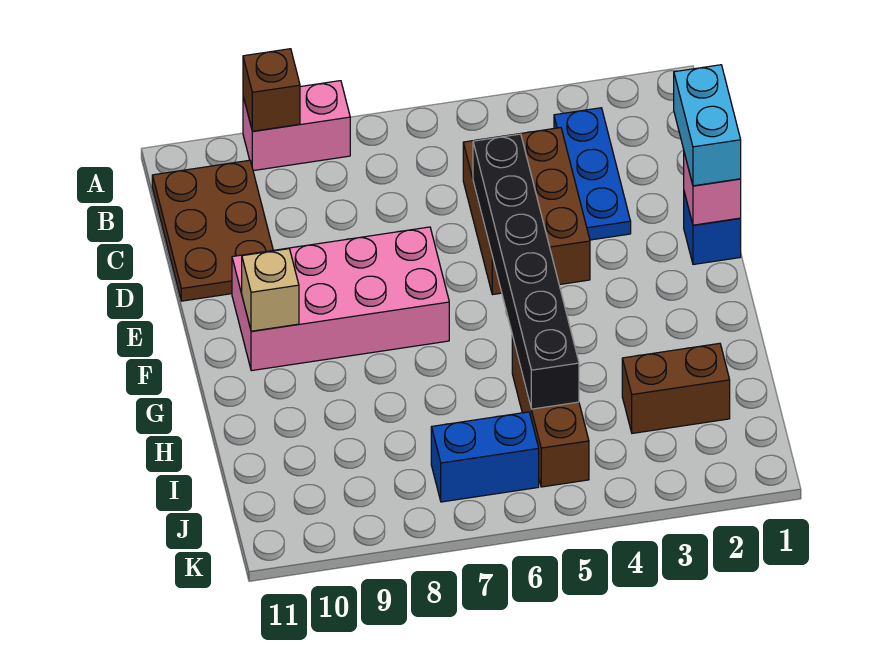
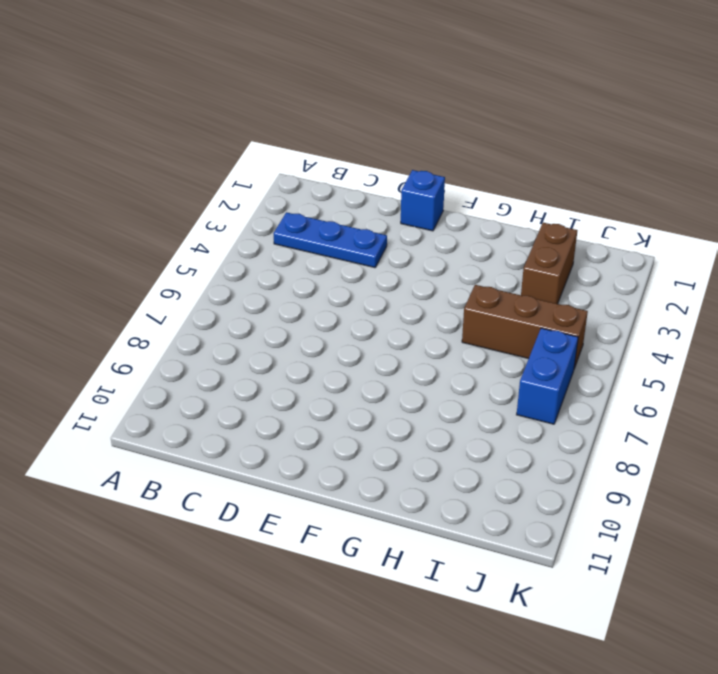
none -> pink 1x2 brick [243,81,350,171]
none -> brown 2x3 plate [152,160,273,301]
none -> brown 2x3 brick [463,128,590,295]

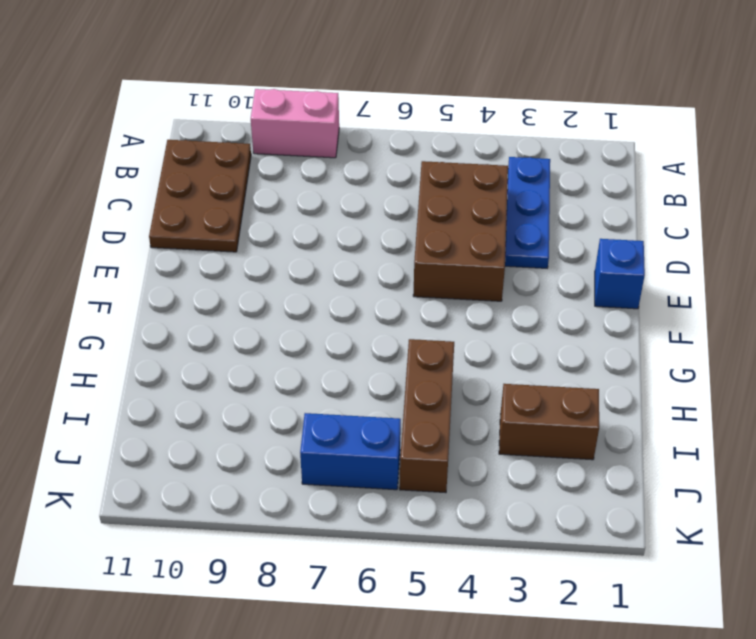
none -> pink 2x4 brick [232,227,449,371]
none -> brown 1x1 brick [243,49,300,131]
none -> black 1x6 brick [473,134,579,409]

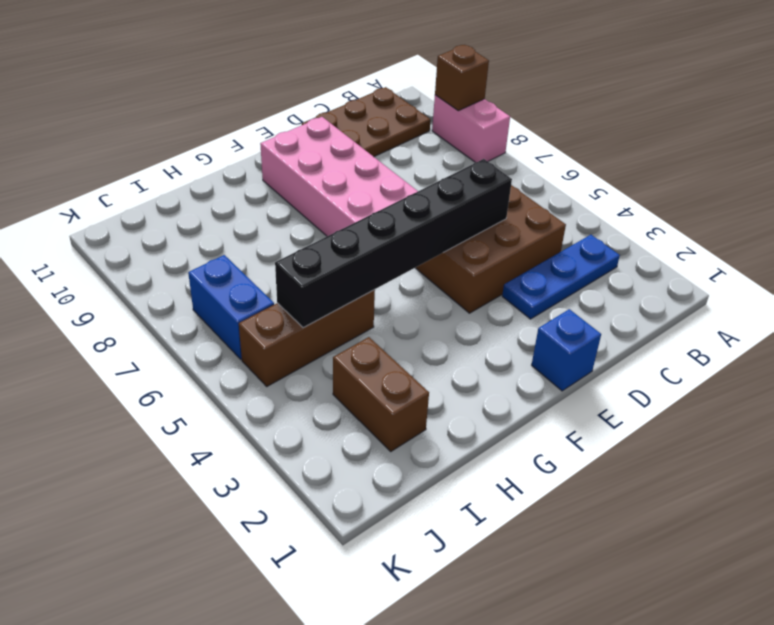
none -> pink 1x1 brick [684,153,741,225]
none -> tan 1x1 brick [242,249,299,331]
none -> cyan 1x2 brick [674,65,741,186]

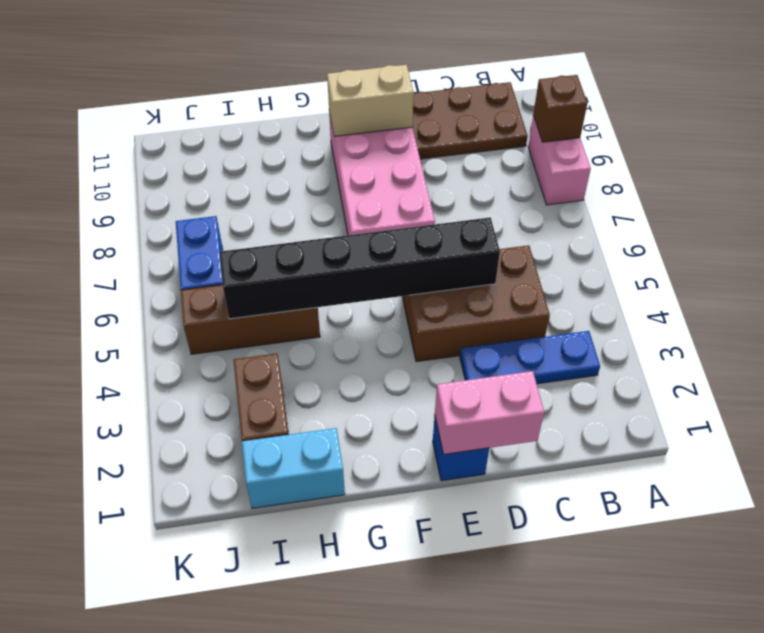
pink 1x2 brick [435,371,544,454] -> pink 1x1 brick [684,153,741,225]
tan 1x2 brick [327,65,414,136] -> tan 1x1 brick [242,249,299,331]
cyan 1x2 brick [242,428,345,508] -> cyan 1x2 brick moved to [674,65,741,186]

